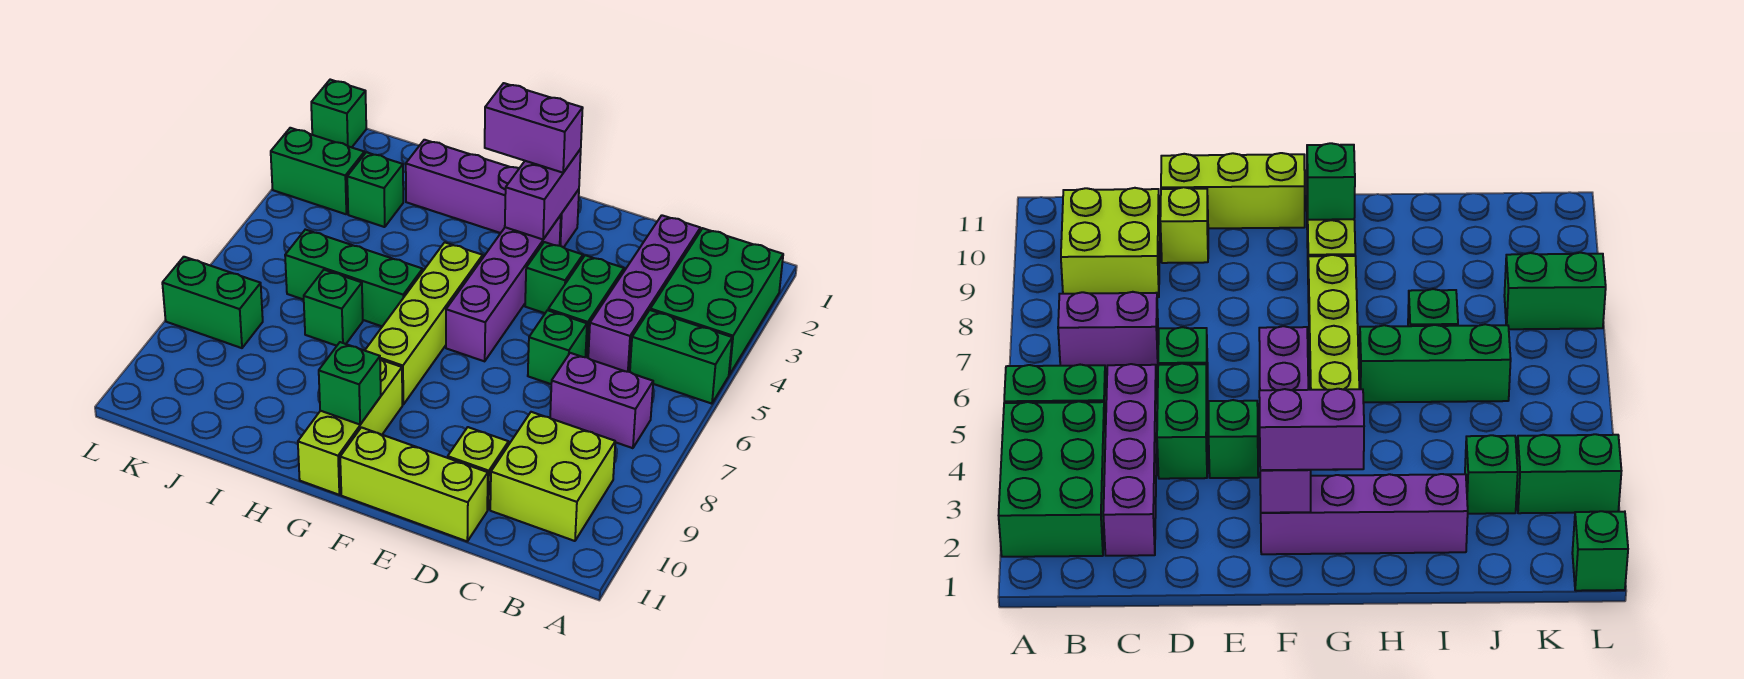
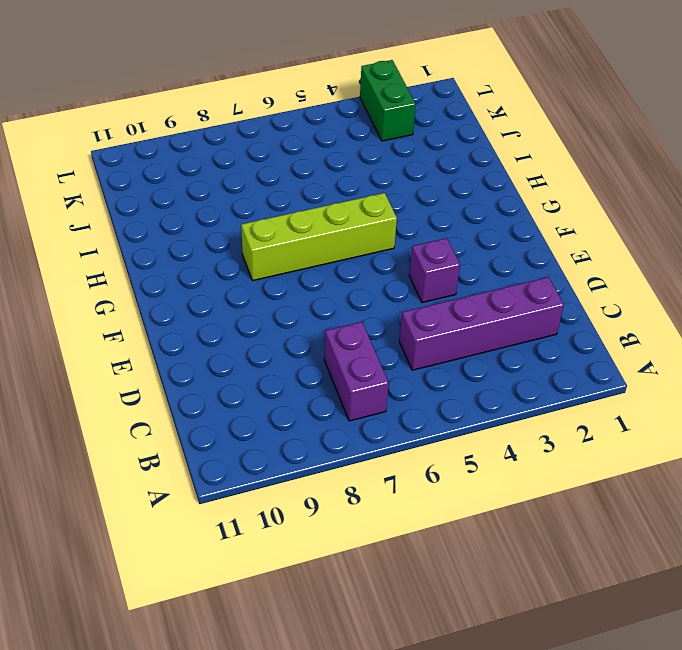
purple 1x1 brick [409,238,460,303] -> green 1x1 brick [525,242,583,313]
none -> green 2x3 brick [650,228,783,375]
none -> green 1x2 brick [630,310,732,404]
none -> lime 2x2 brick [490,412,615,541]

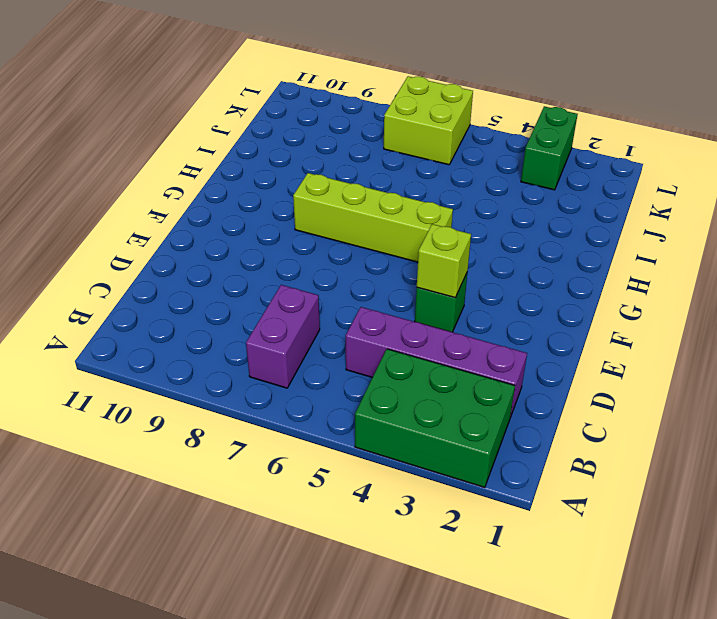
lime 1x1 brick [417,224,471,297] -> lime 1x1 brick moved to [448,427,509,510]
lime 2x2 brick [384,76,473,165] -> lime 2x2 brick moved to [490,412,615,541]
none -> green 1x2 brick [630,310,732,404]
none -> green 1x2 brick [548,255,624,358]
none -> green 1x1 brick [528,310,587,384]

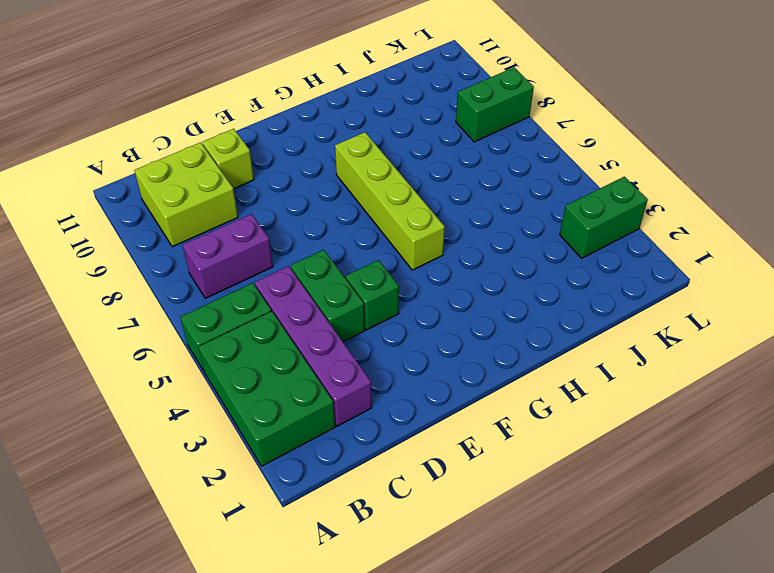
none -> green 1x1 brick [528,310,587,384]
none -> lime 1x3 brick [340,427,488,541]
none -> purple 1x4 brick [406,140,579,248]

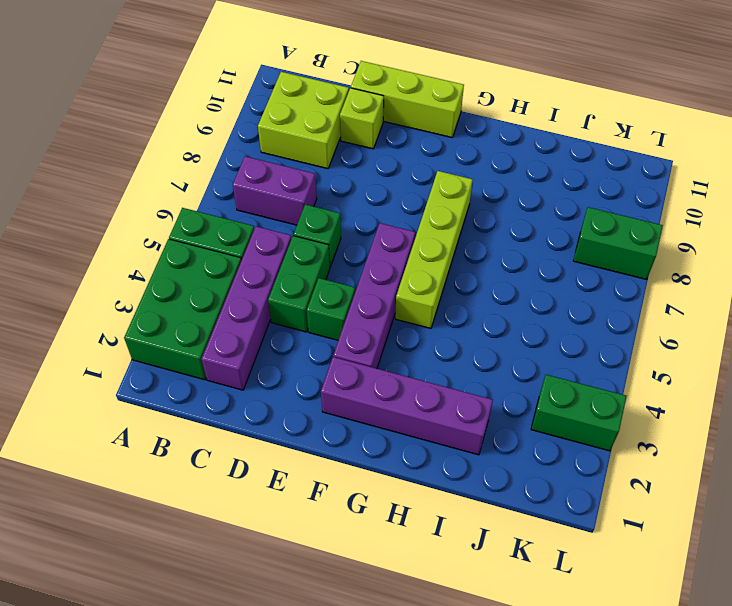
none -> lime 1x3 brick [298,360,402,495]
none -> green 1x3 brick [285,230,423,326]
none -> green 1x1 brick [304,270,363,346]

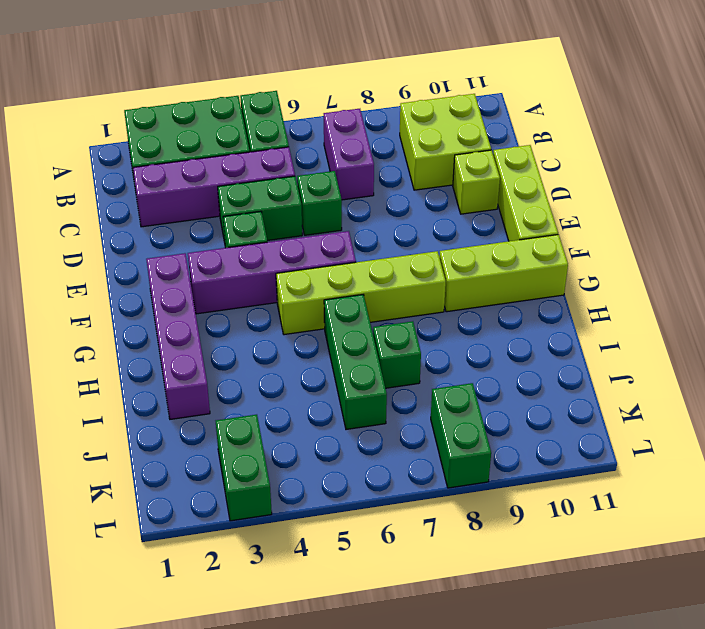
none -> green 1x1 brick [347,152,403,227]
none -> green 1x1 brick [311,80,366,147]
none -> purple 1x2 brick [505,149,581,239]

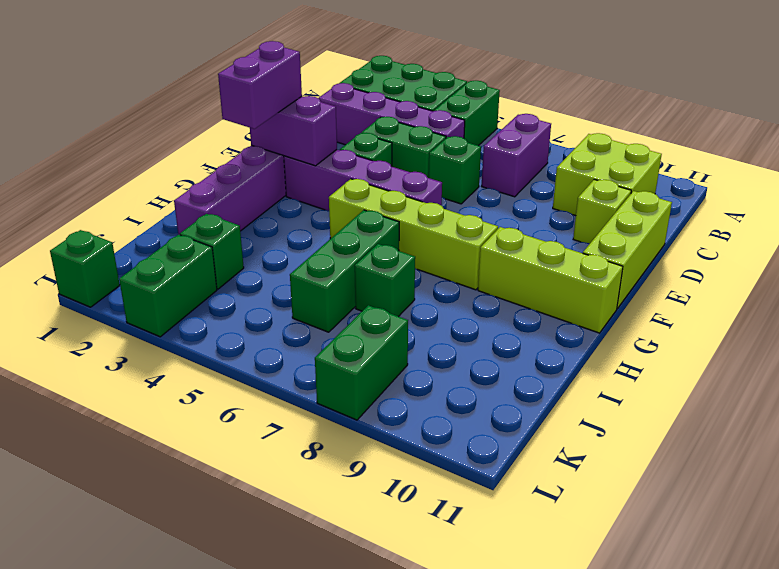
none -> green 1x1 brick [319,342,381,424]

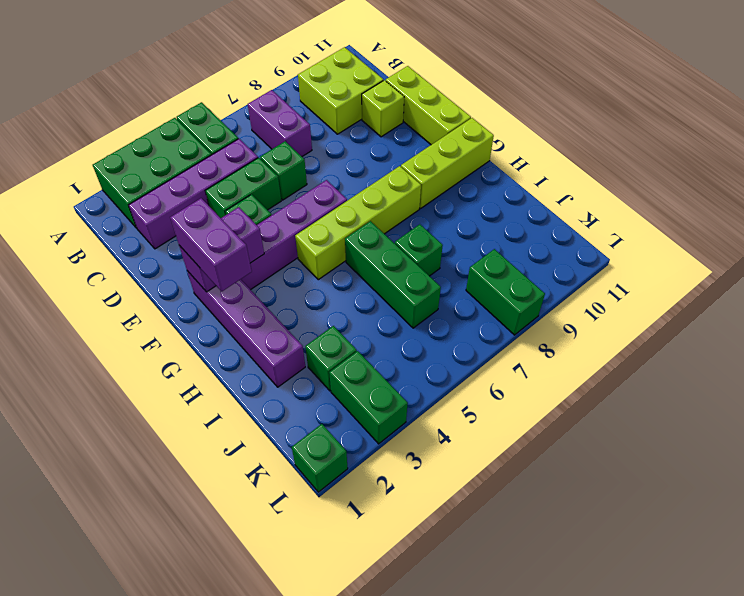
none -> green 1x1 brick [319,342,381,424]

